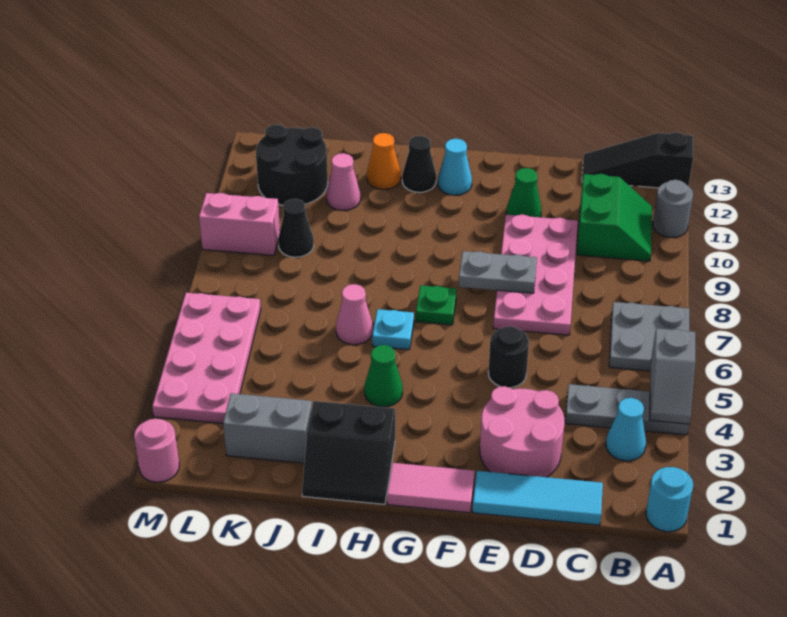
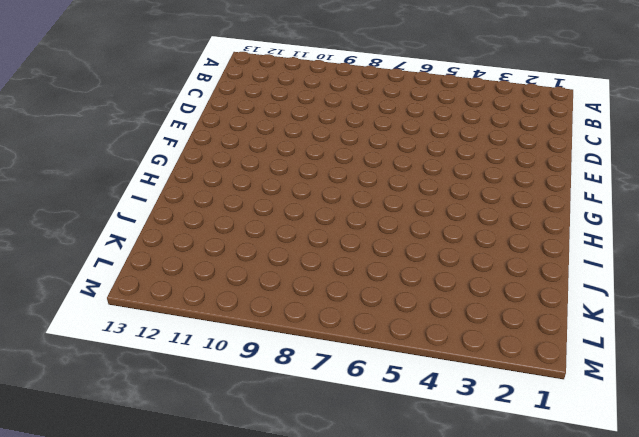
none -> cyan 1x1 round brick [646,467,693,532]
none -> grey 1x3 plate [565,384,689,435]
none -> grey 2x2 plate [609,302,689,371]
none -> grey 1x1 round brick [653,180,693,237]

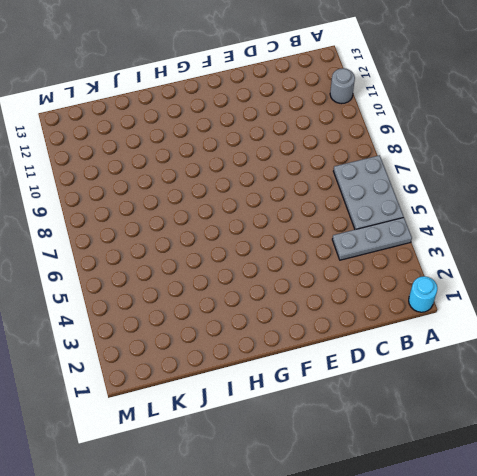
grey 2x3 plate [333,155,404,230] -> grey 2x2 plate [609,302,689,371]
none -> black 1x3 slope [582,132,693,188]
none -> cyan 1x1 cone [606,398,646,461]
none -> green 2x2 slope [577,174,652,261]
none -> cyan 1x3 tile [473,471,603,525]

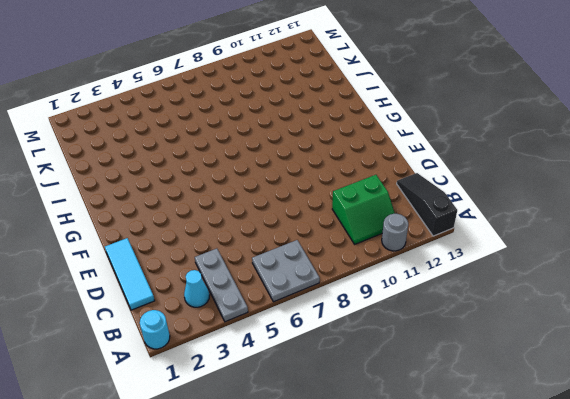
none -> pink 2x2 round brick [480,386,565,477]
none -> pink 2x4 plate [493,215,578,335]
none -> black 1x1 round brick [488,326,529,388]
none -> green 1x1 cone [506,168,542,217]

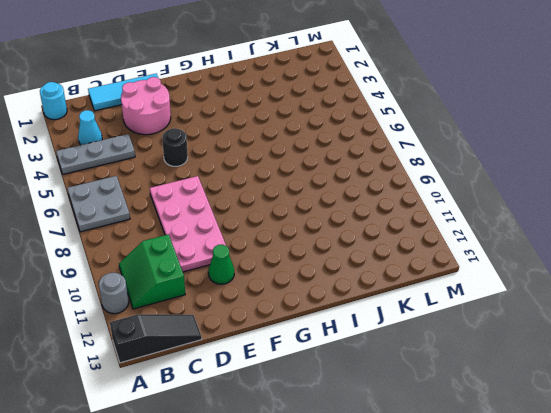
none -> pink 1x2 tile [387,463,475,513]
none -> green 1x1 plate [416,285,457,325]
none -> cyan 1x1 cone [438,139,472,195]
none -> black 2x2 slope [302,401,395,504]

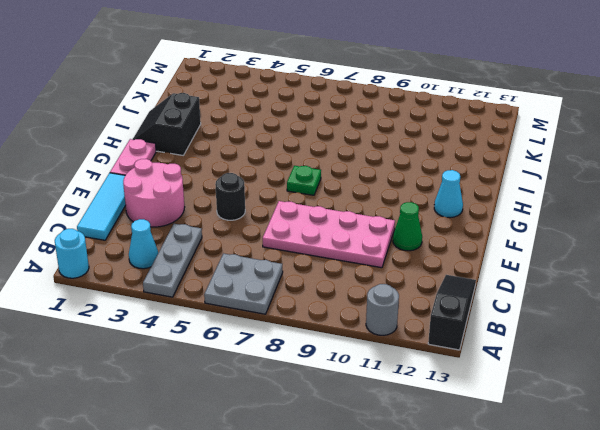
pink 1x2 plate [110,139,156,175] -> pink 1x2 tile [387,463,475,513]
none -> green 2x2 slope [577,174,652,261]
none -> green 1x1 cone [364,345,403,407]
none -> cyan 1x1 plate [372,309,414,350]
none -> black 1x1 cone [402,136,436,192]

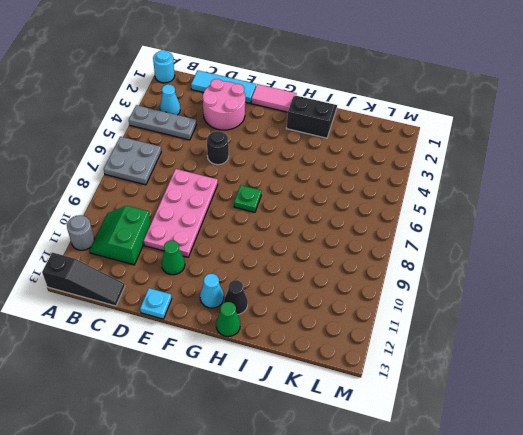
cyan 1x1 plate [140,288,172,319] -> cyan 1x1 plate moved to [372,309,414,350]
green 1x1 cone [216,302,240,337] -> green 1x1 cone moved to [364,345,403,407]
none -> pink 1x1 cone [336,284,373,345]
none -> orange 1x1 cone [367,133,401,189]
none -> grey 1x2 brick [223,393,312,463]
none -> pink 1x1 cone [326,153,361,210]

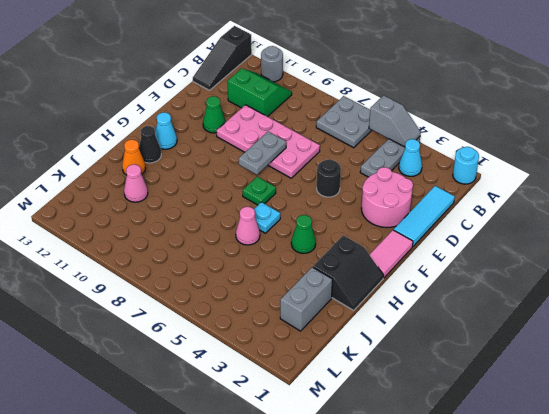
none -> black 1x1 cone [278,199,314,257]
none -> black 2x2 round brick [256,125,328,205]
none -> pink 2x4 plate [152,293,261,423]
none -> pink 1x2 brick [199,193,280,256]

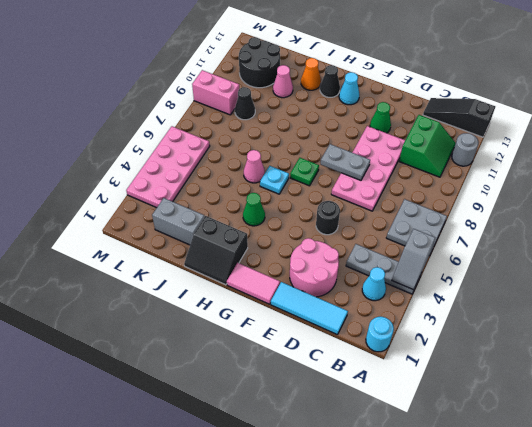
none -> pink 1x1 round brick [134,419,179,482]

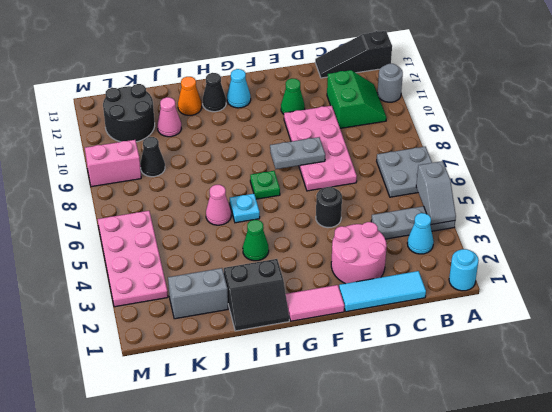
none -> pink 1x1 round brick [134,419,179,482]

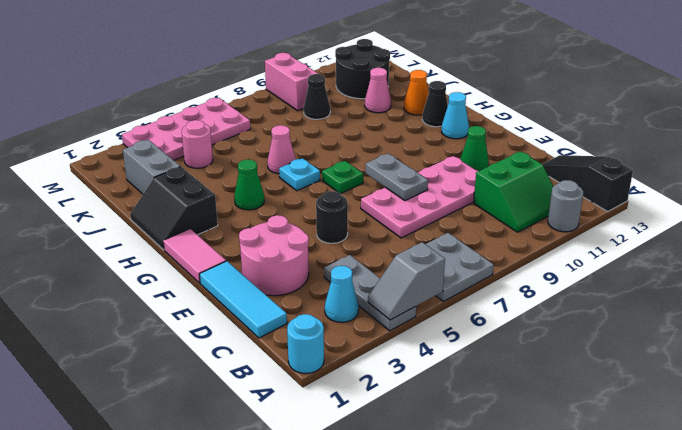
pink 1x1 round brick [182,120,213,168] -> pink 1x1 round brick moved to [134,419,179,482]

